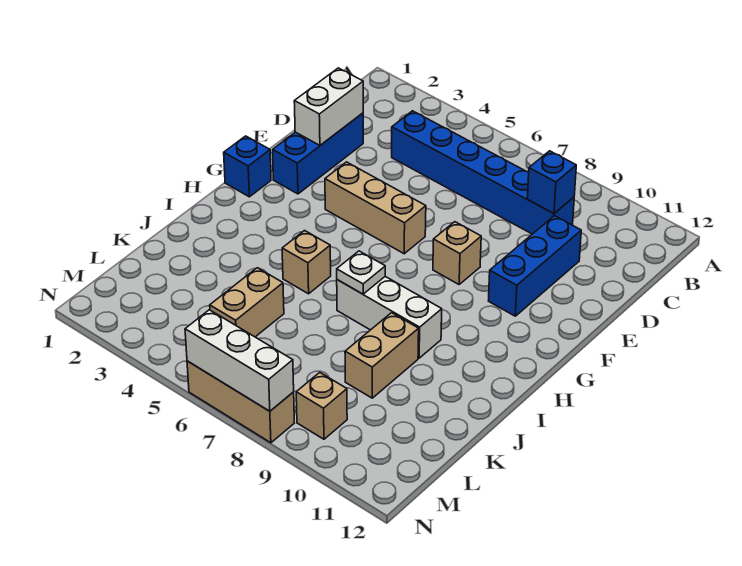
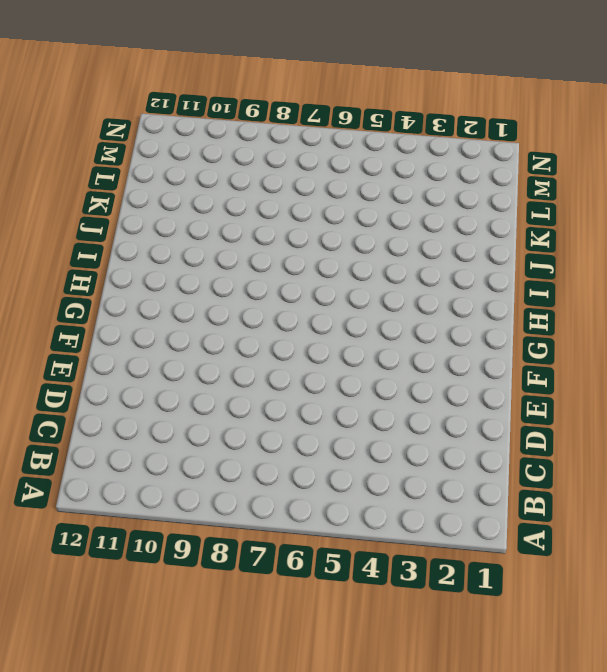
none -> blue 1x6 brick [392,111,574,234]
none -> blue 1x3 brick [273,113,363,194]
none -> blue 1x3 brick [489,216,581,316]

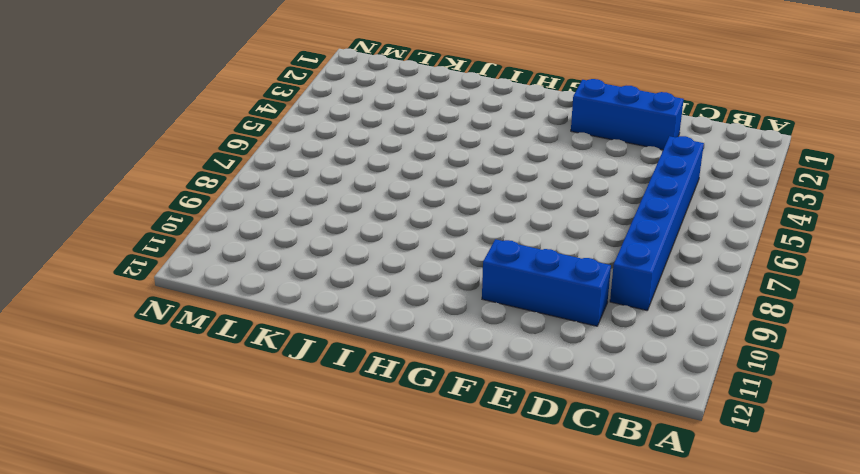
none -> tan 1x3 brick [325,162,426,254]
none -> tan 1x1 brick [433,222,481,284]
none -> blue 1x1 brick [224,136,271,197]

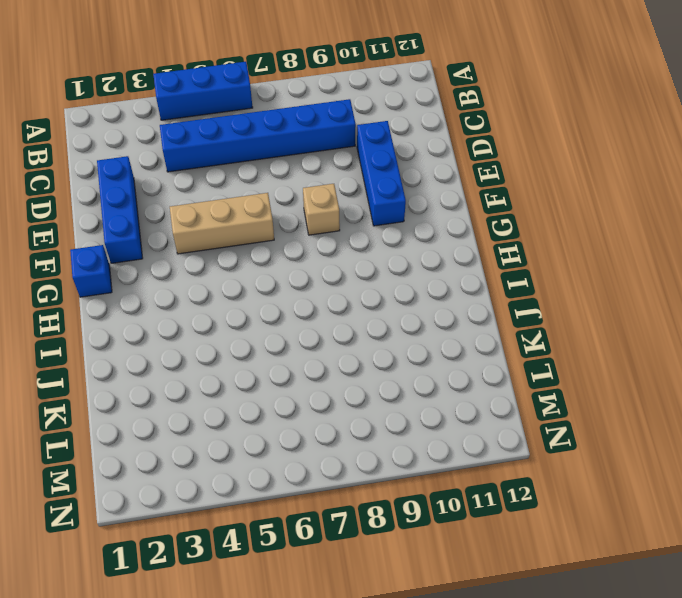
blue 1x3 brick [153,62,253,120] -> none
none -> tan 1x1 brick [282,231,331,294]
none -> white 1x3 brick [337,277,442,358]
none -> tan 1x2 brick [345,313,419,398]

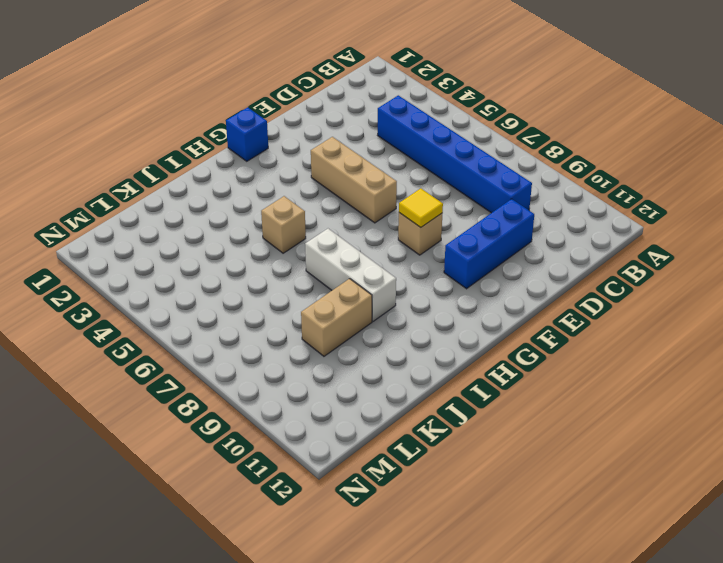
yellow 1x1 tile [399,188,443,227] -> none
none -> blue 1x3 brick [273,113,363,194]
none -> tan 1x2 brick [210,268,284,337]
none -> tan 1x1 brick [296,372,347,439]

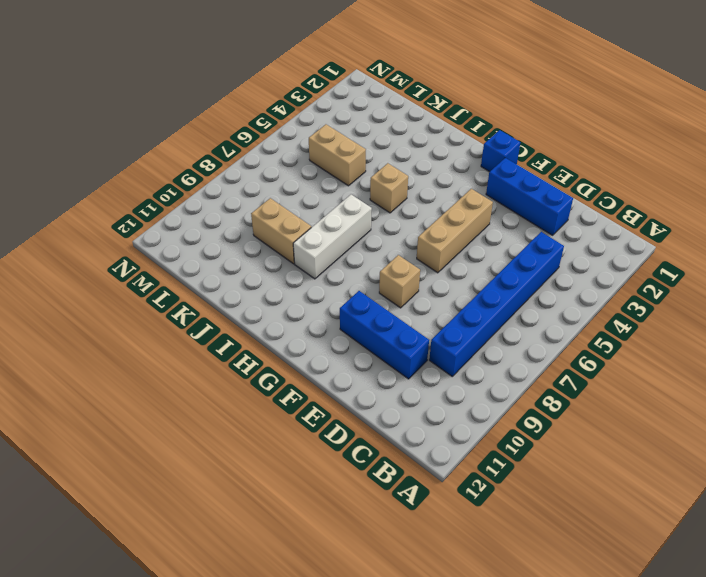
none -> tan 1x1 brick [296,372,347,439]
none -> tan 1x3 brick [187,361,294,443]
none -> blue 1x1 brick [527,151,576,214]

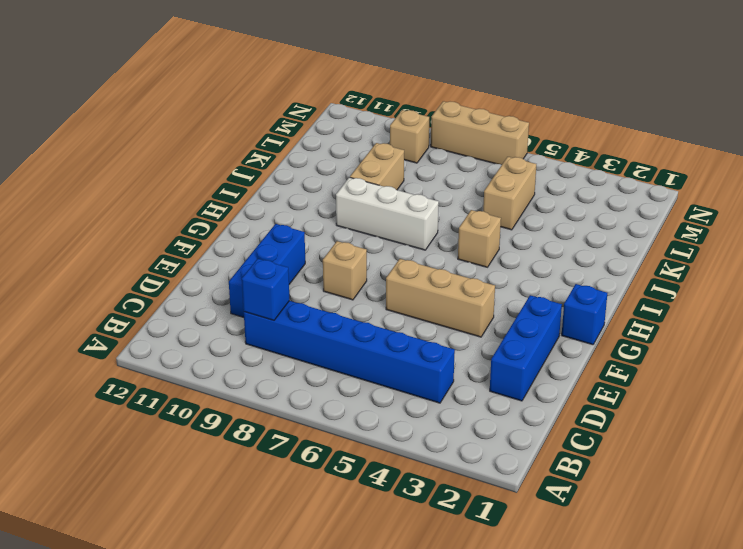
none -> white 1x2 brick [294,68,363,145]
none -> white 1x1 plate [337,251,385,294]
none -> white 1x3 brick [185,310,294,411]

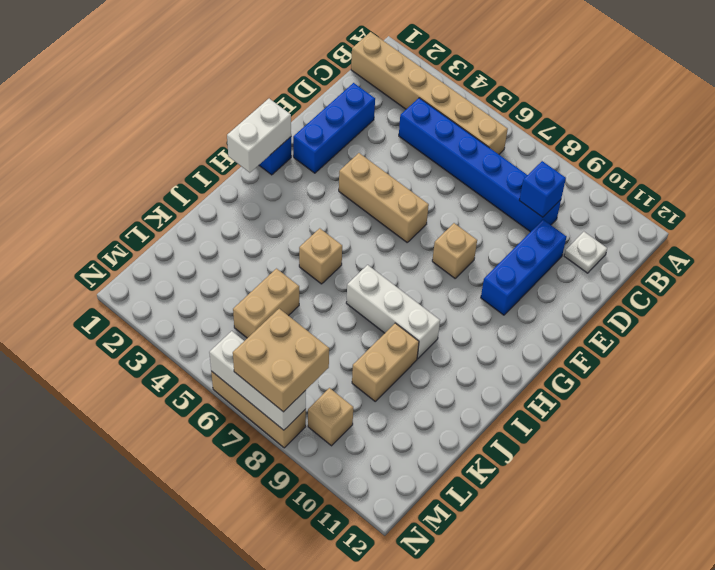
tan 1x6 brick [351,32,508,154] -> none
white 1x1 plate [564,232,607,273] -> white 1x1 plate moved to [337,251,385,294]
white 1x2 brick [227,99,291,173] -> white 1x2 brick moved to [294,68,363,145]
tan 2x2 brick [233,309,329,412] -> none

